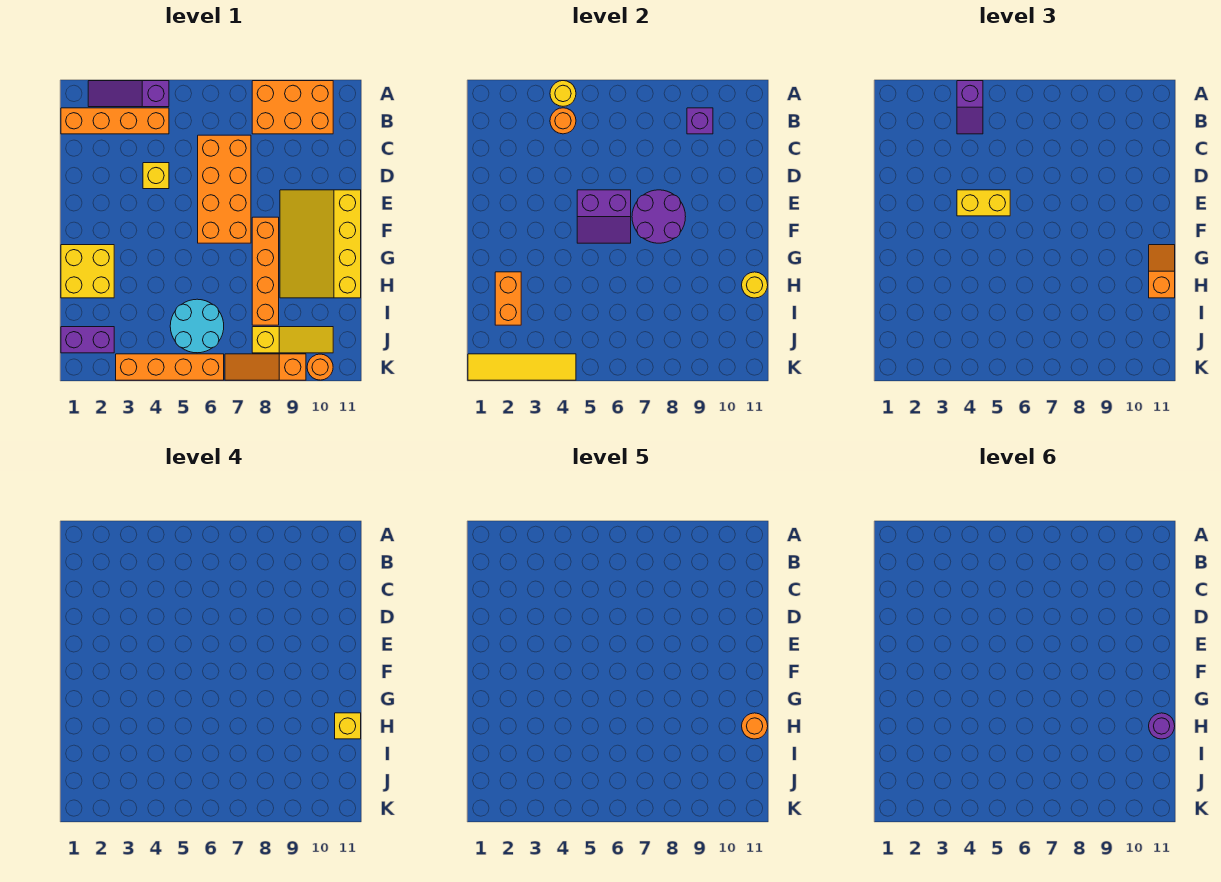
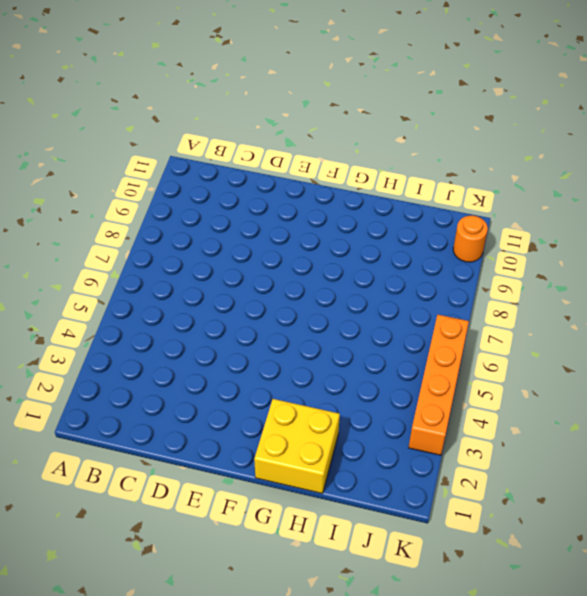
none -> purple 1x3 slope [88,81,169,107]
none -> orange 2x3 brick [252,81,333,134]
none -> orange 1x4 brick [61,108,169,134]

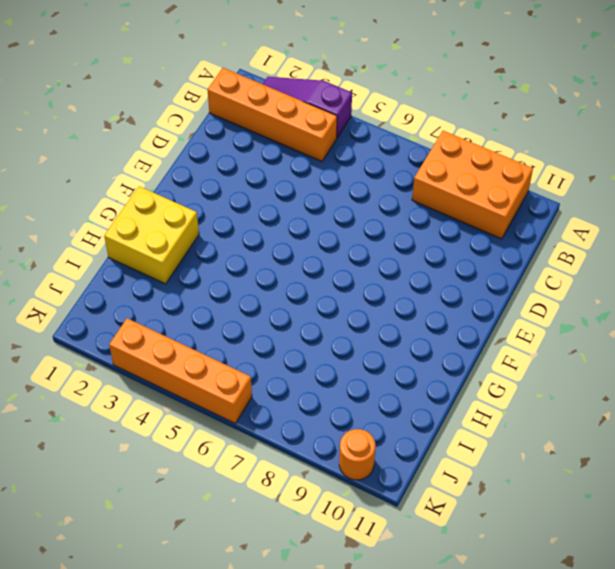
none -> orange 2x4 brick [198,135,251,243]
none -> yellow 1x1 brick [143,163,169,189]
none -> yellow 3x4 slope [280,190,361,298]

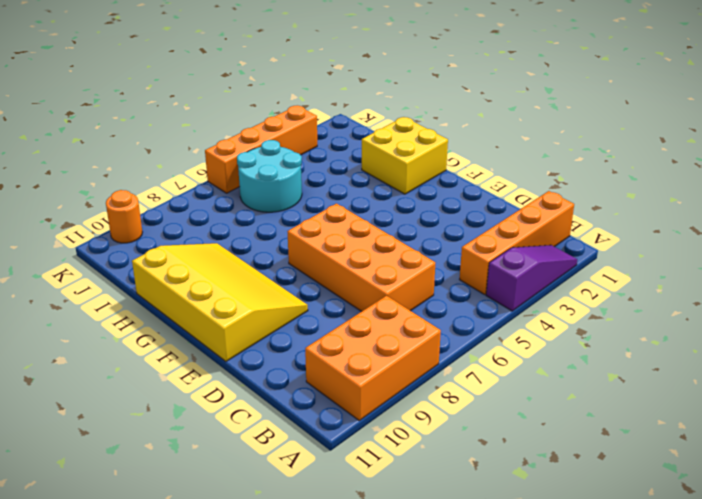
none -> yellow 1x1 brick [143,163,169,189]
none -> orange 1x4 brick [252,217,279,325]
none -> purple 1x2 brick [61,327,114,353]

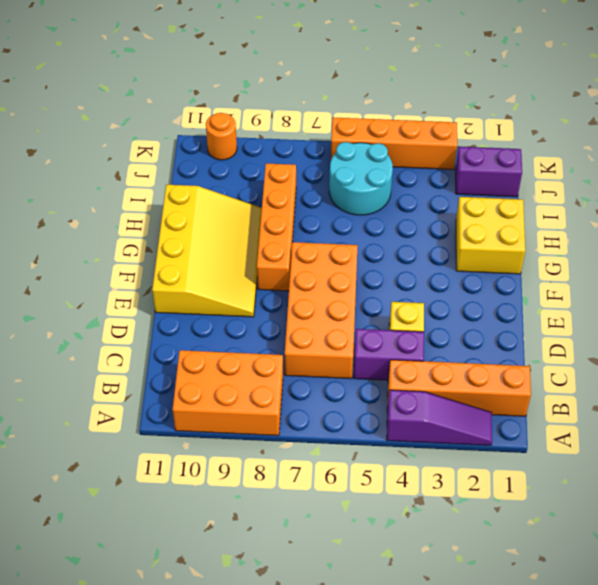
purple 1x2 brick [354,329,424,380] -> none
none -> yellow 1x3 slope [252,327,333,353]
none -> orange 1x3 slope [225,354,306,380]
none -> yellow 1x1 round brick [550,81,576,106]

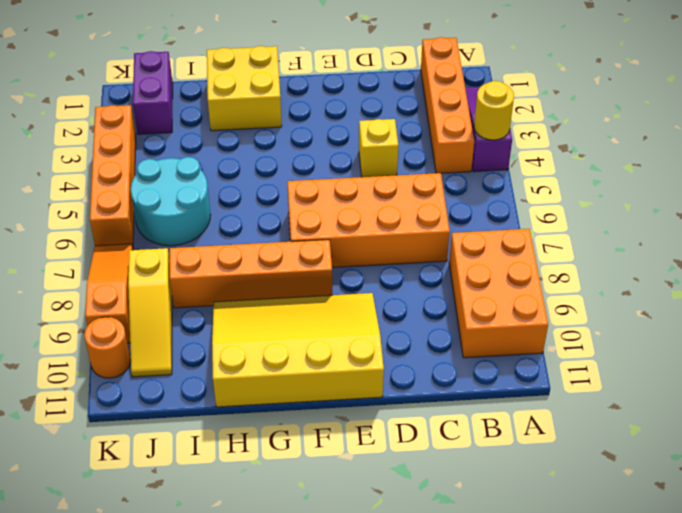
none -> orange 1x1 round brick [550,108,576,134]
none -> purple 1x1 brick [687,108,713,134]
none -> purple 2x2 slope [577,190,631,243]

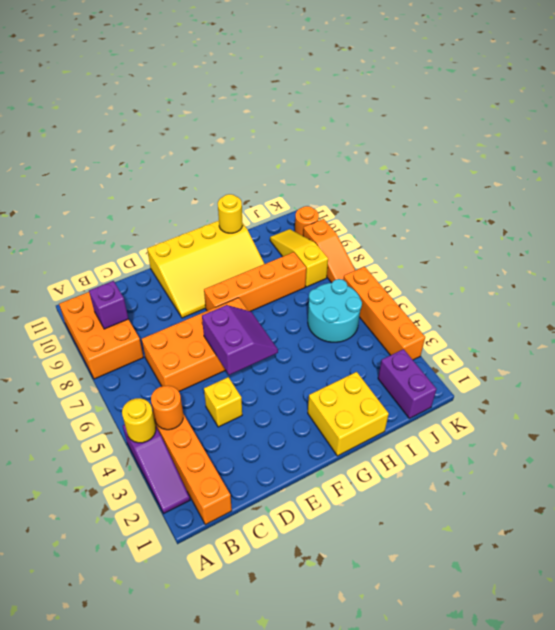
none -> purple 2x2 round brick [632,190,686,243]
none -> orange 1x2 brick [495,272,521,325]
none -> yellow 1x4 tile [468,354,576,380]

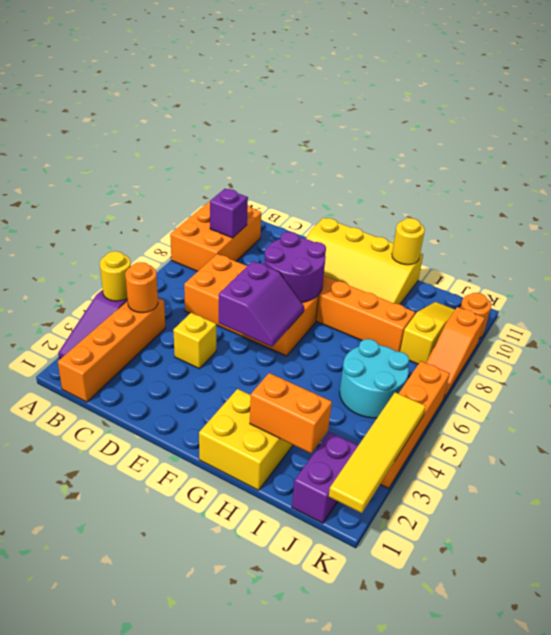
none -> purple 1x2 slope [957,81,983,134]
none -> yellow 1x2 brick [957,190,1010,216]
none -> orange 1x2 slope [1149,245,1175,298]

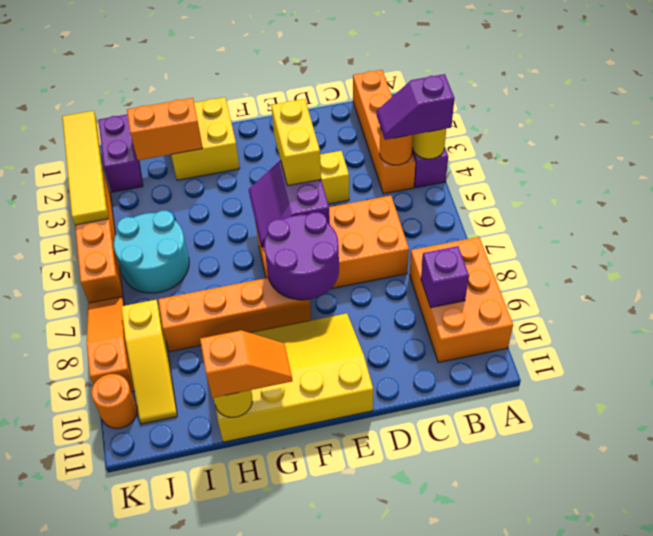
none -> yellow 1x1 brick [335,713,361,739]
none -> orange 1x1 round brick [742,713,768,739]
none -> purple 1x1 round brick [1149,713,1175,739]

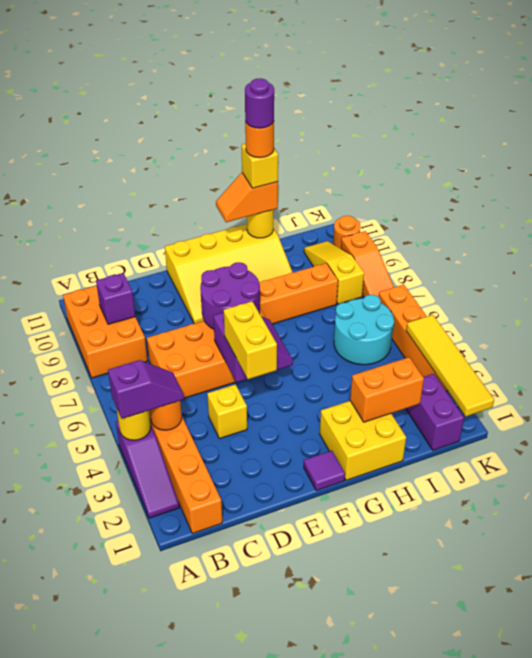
purple 1x1 tile [304,451,345,491] -> none

